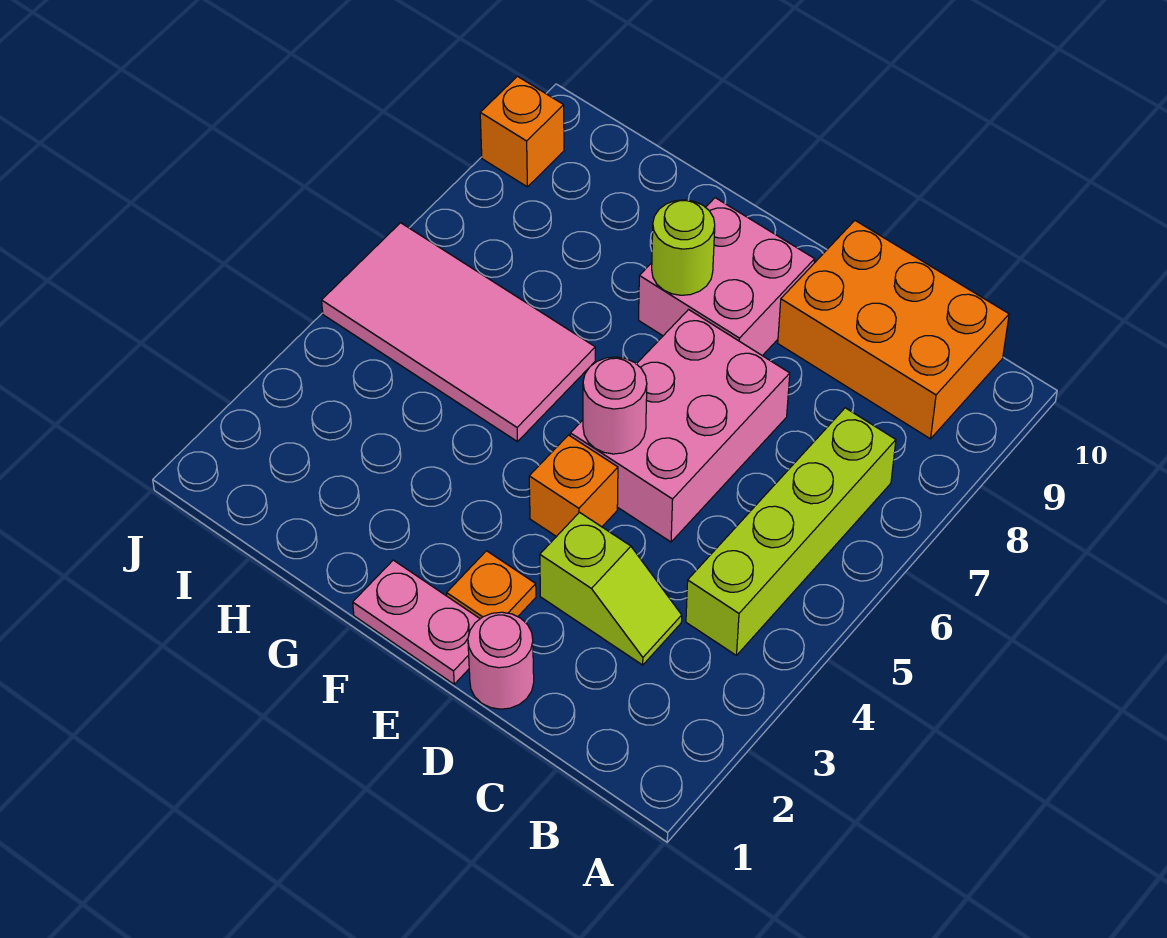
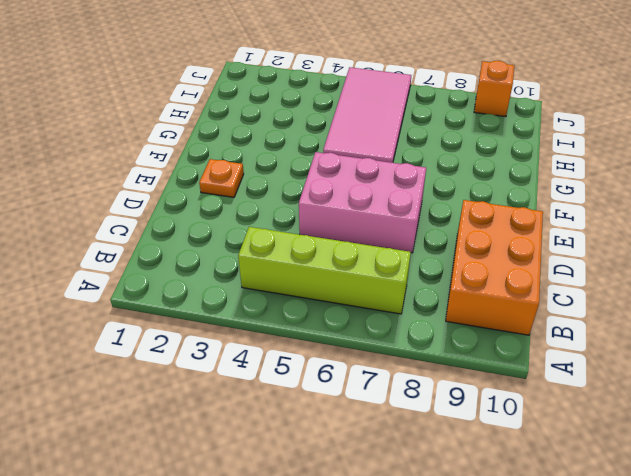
none -> lime 1x2 slope [540,512,682,665]
none -> pink 1x1 round brick [468,612,534,709]
none -> pink 1x2 plate [353,560,480,684]

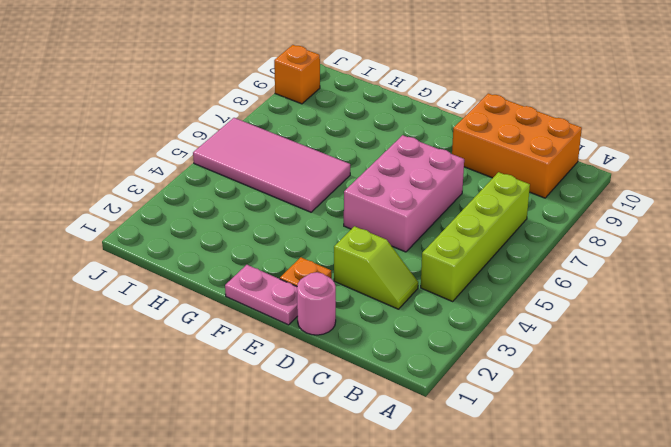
none -> orange 1x1 brick [529,435,618,537]
none -> pink 2x2 brick [639,198,815,356]
none -> pink 1x1 round brick [583,357,647,454]

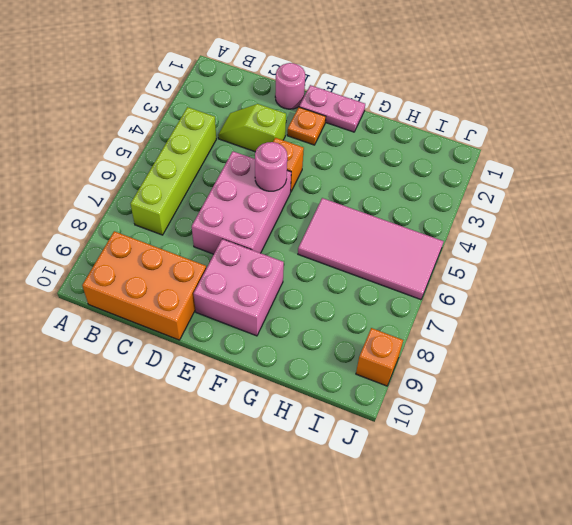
none -> lime 1x1 round brick [652,200,715,295]

